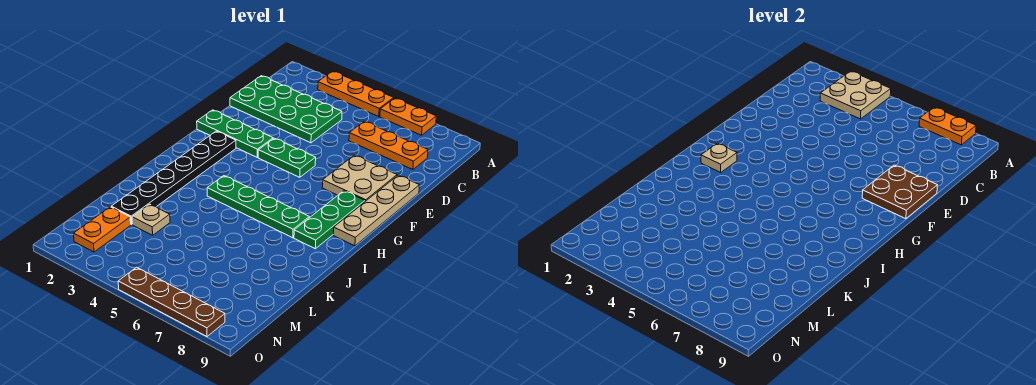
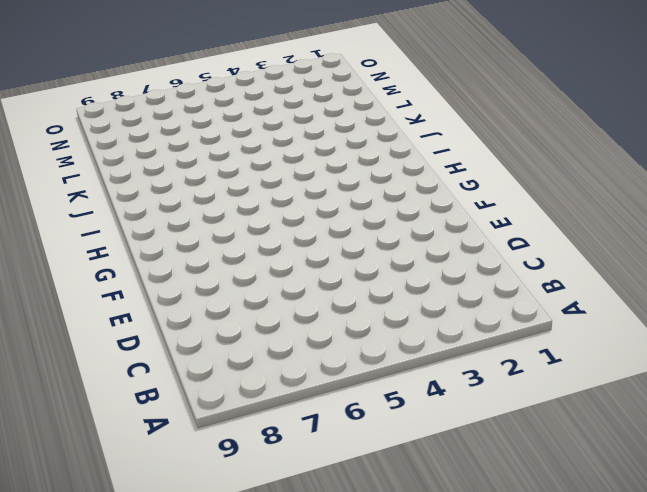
none -> orange 1x3 plate [318,71,394,117]
none -> orange 1x2 plate [380,98,436,135]
none -> green 2x4 plate [230,76,342,143]

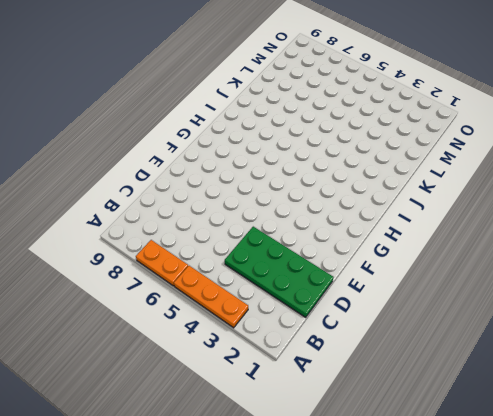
none -> orange 1x3 plate [349,121,428,170]
none -> tan 2x2 plate [322,155,397,201]
none -> tan 1x4 plate [334,175,419,246]

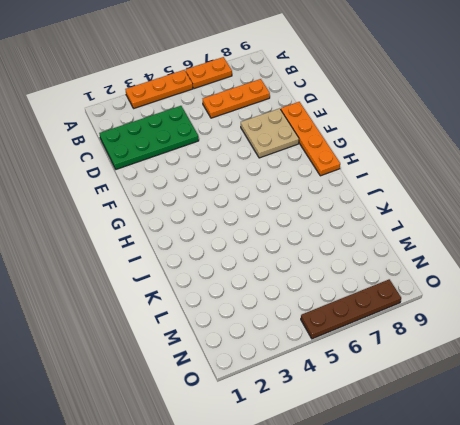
orange 1x4 plate [281,102,340,176] -> tan 1x4 plate [334,175,419,246]
none -> green 1x3 plate [197,110,273,157]
none -> green 1x2 plate [258,138,316,177]
none -> black 1x6 plate [111,131,236,225]

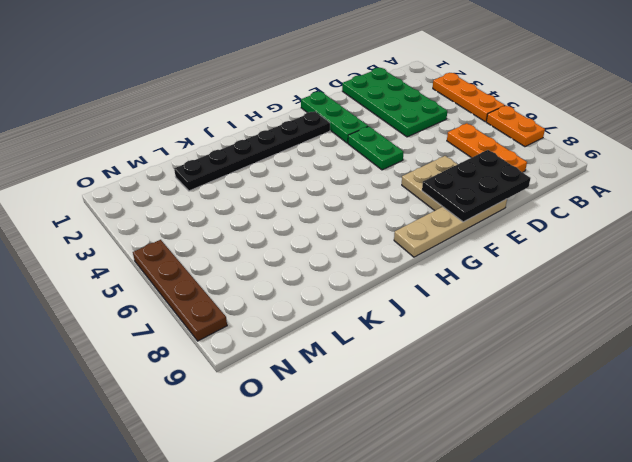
black 2x3 plate [422,150,531,222] -> brown 2x2 plate [862,165,937,219]
none -> green 1x3 plate [294,191,365,249]
none -> green 1x4 plate [207,176,309,238]
none -> tan 1x1 plate [132,204,170,235]

